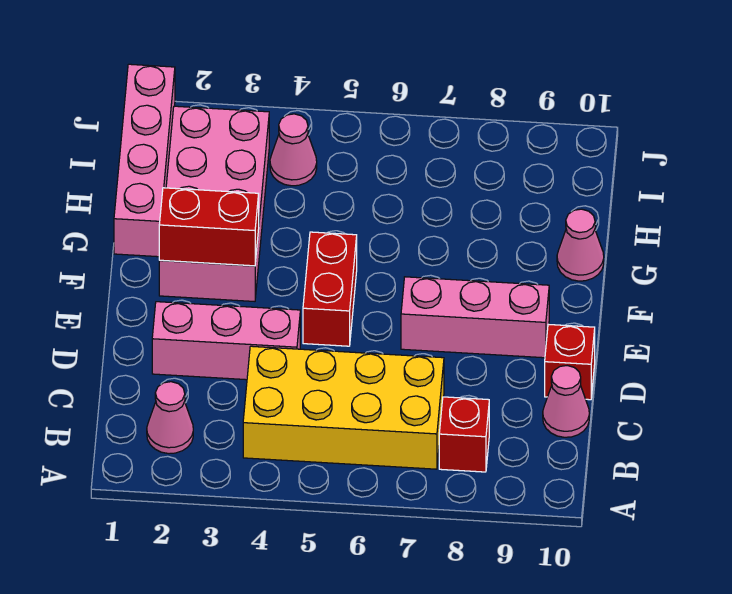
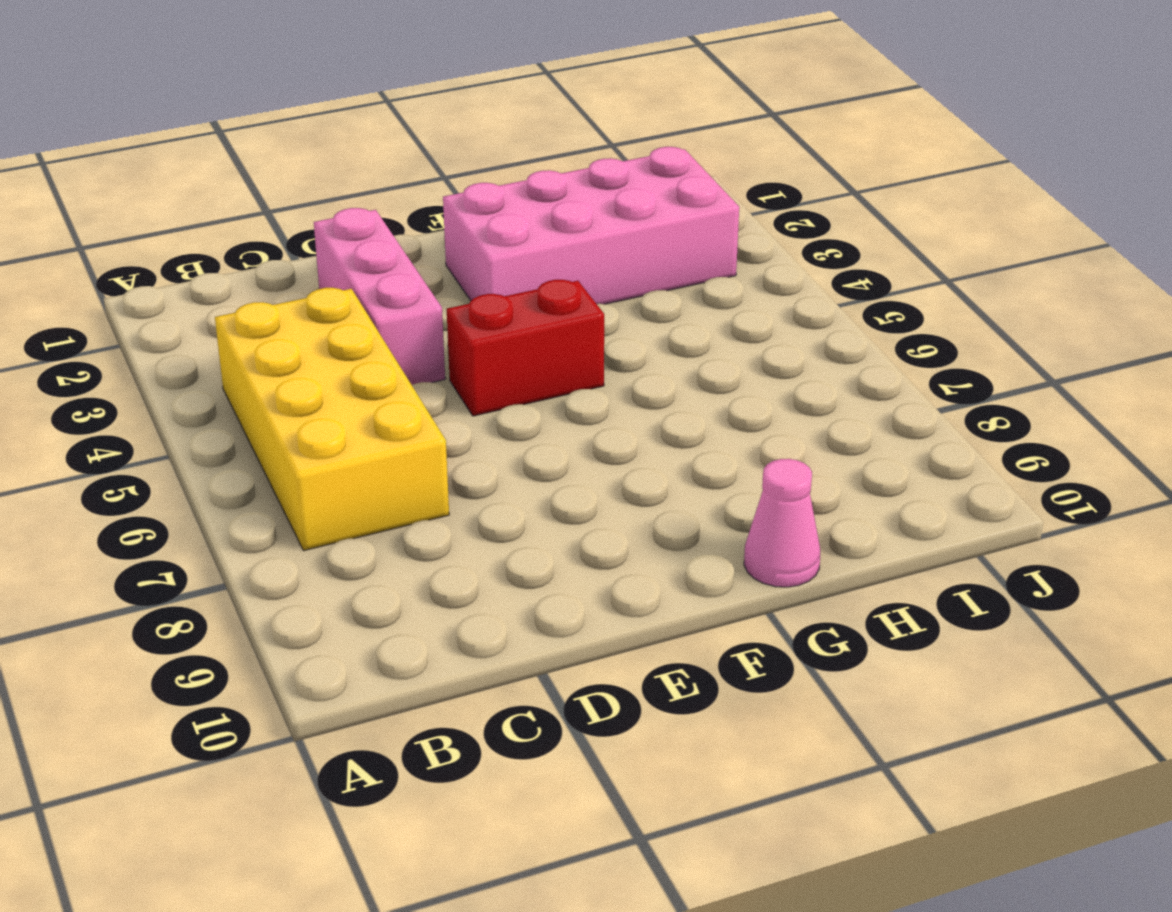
none -> pink 1x1 cone [147,382,193,454]
none -> red 1x1 brick [439,397,489,472]
none -> pink 1x1 cone [543,366,589,437]

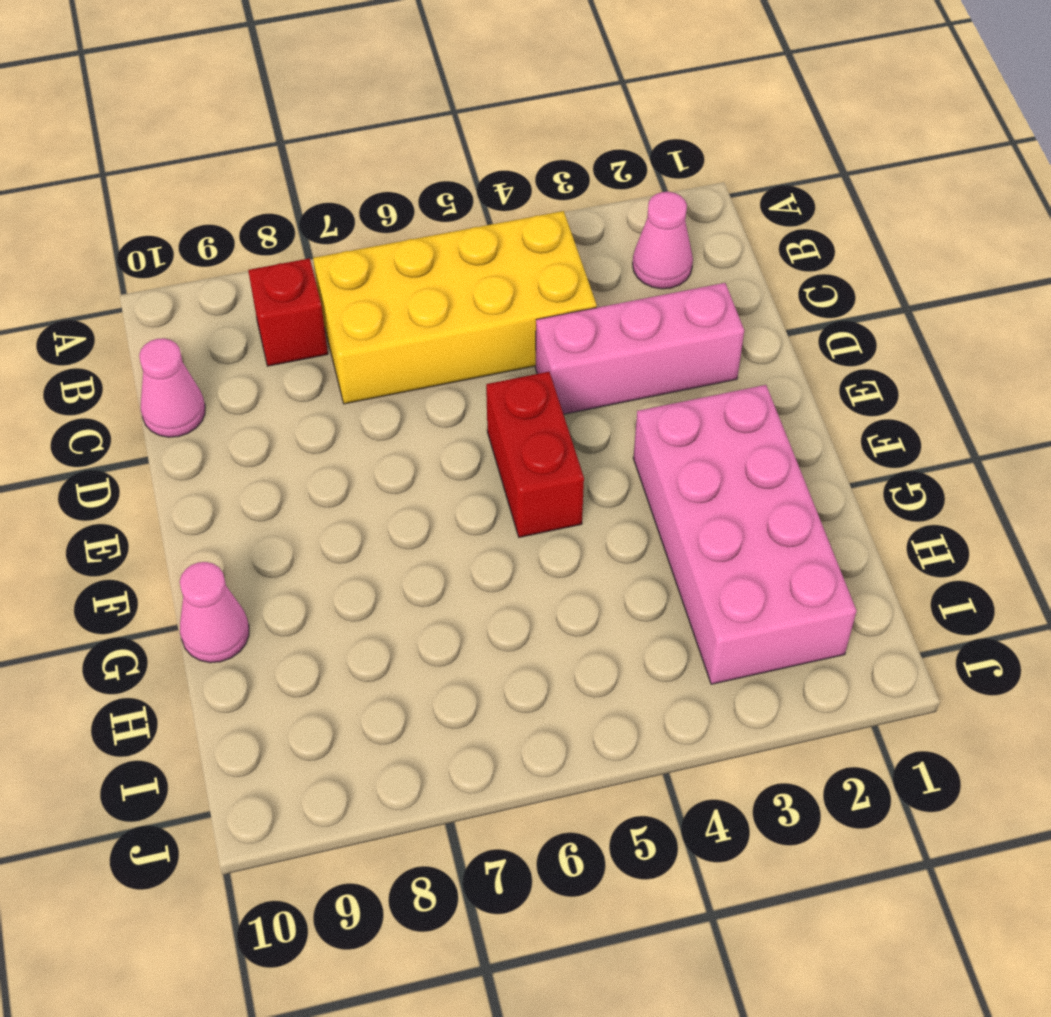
none -> red 1x1 brick [545,324,595,400]
none -> pink 1x3 brick [401,277,549,358]
none -> pink 1x4 brick [114,64,175,257]

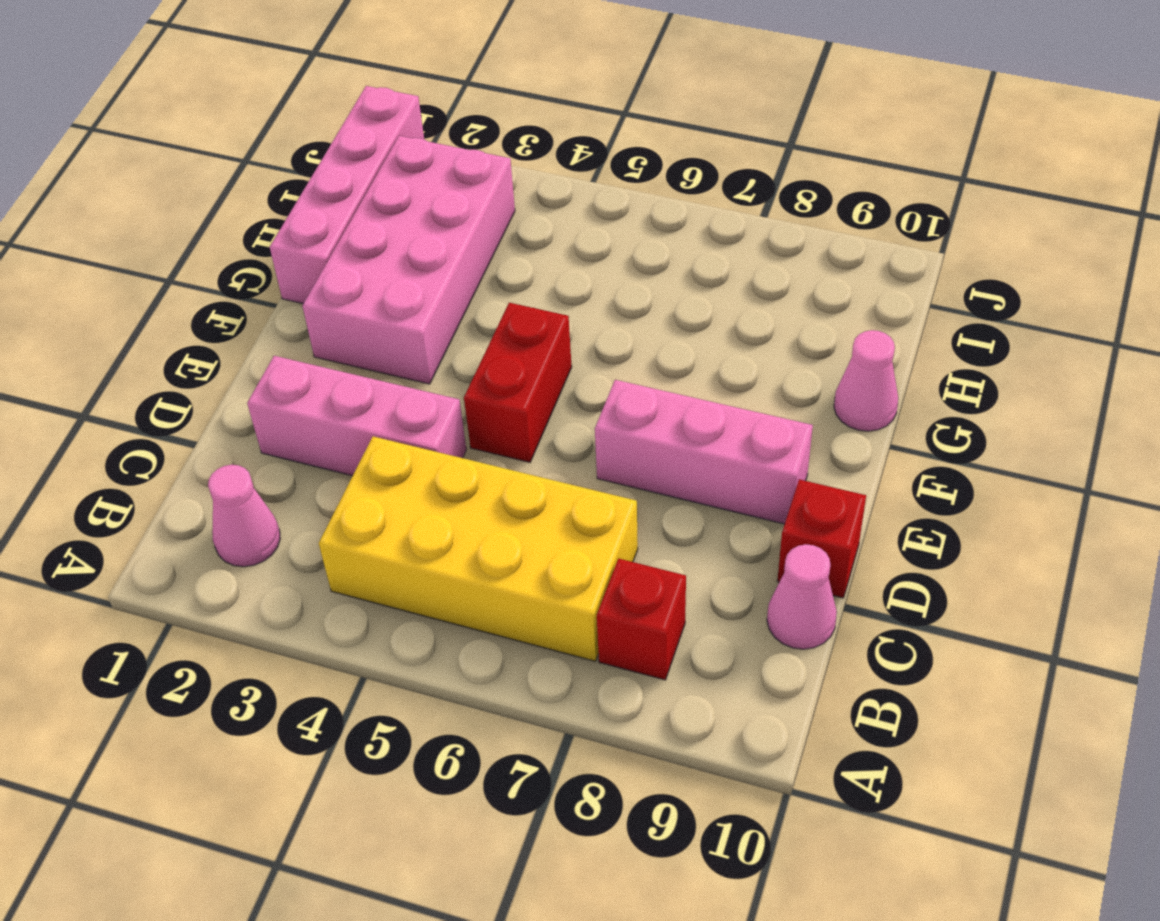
none -> pink 1x1 cone [270,114,317,186]
none -> red 1x2 brick [159,188,259,266]

